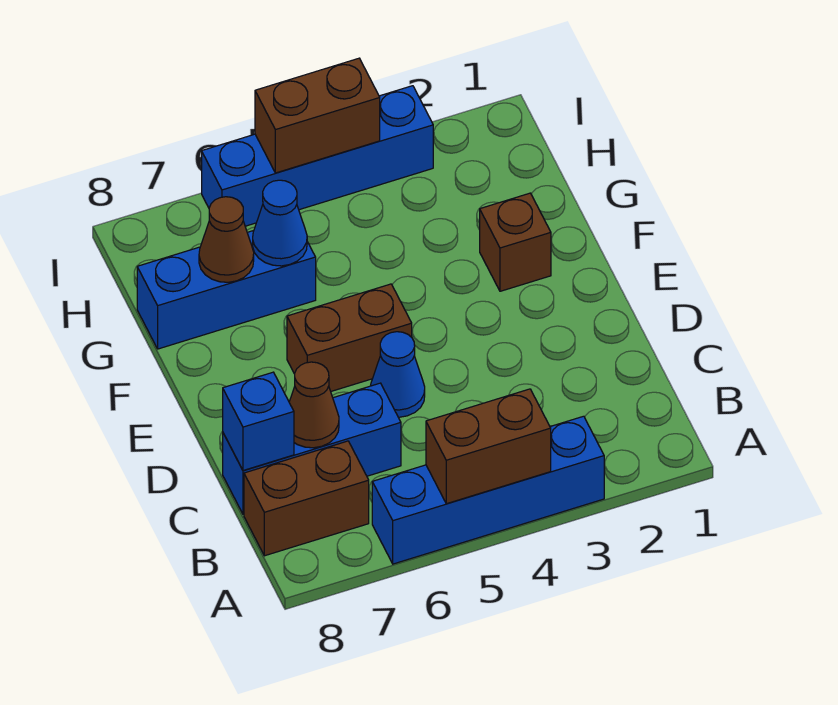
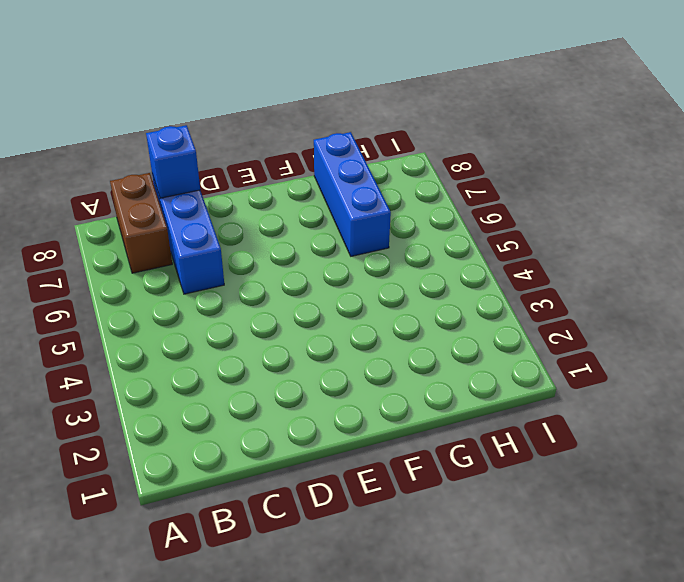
none -> blue 1x4 brick [372,416,604,564]
none -> blue 1x1 cone [371,332,425,417]
none -> brown 1x2 brick [287,284,412,391]

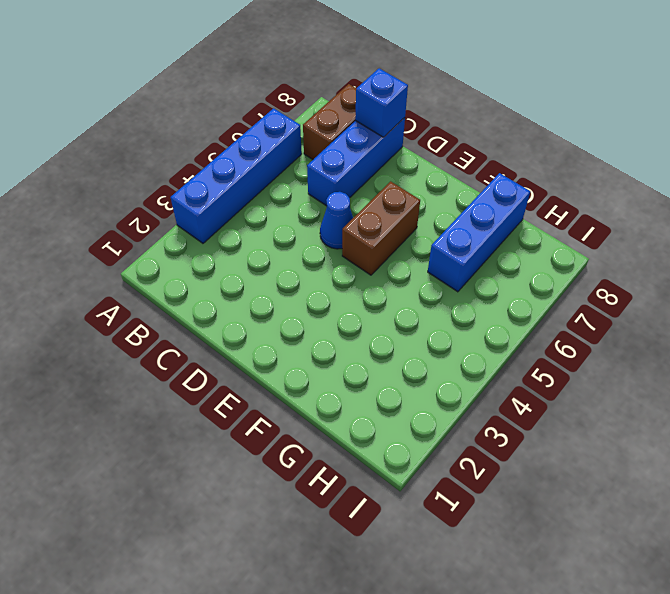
none -> brown 1x1 brick [480,193,551,291]
none -> blue 1x4 brick [202,86,433,226]
none -> brown 1x2 brick [426,389,551,504]

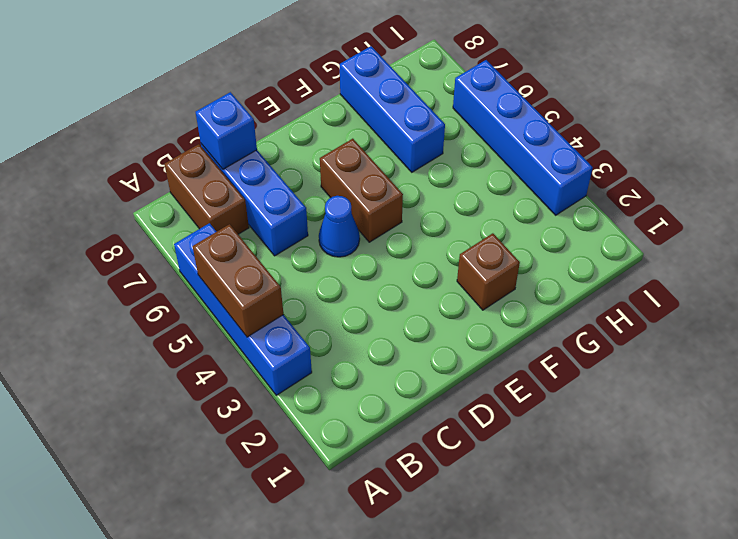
none -> brown 1x1 cone [289,362,339,448]
none -> blue 1x1 cone [253,180,307,266]
none -> brown 1x1 cone [199,197,254,282]

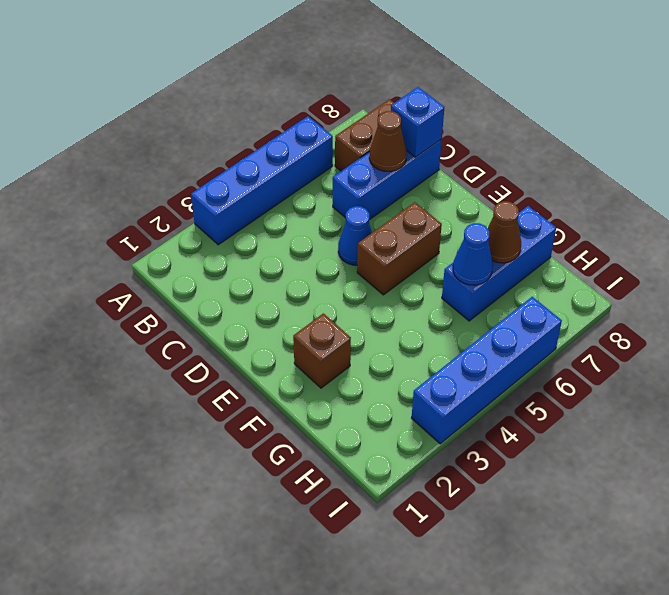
none -> brown 1x2 brick [426,389,551,504]
none -> brown 1x2 brick [255,58,380,173]

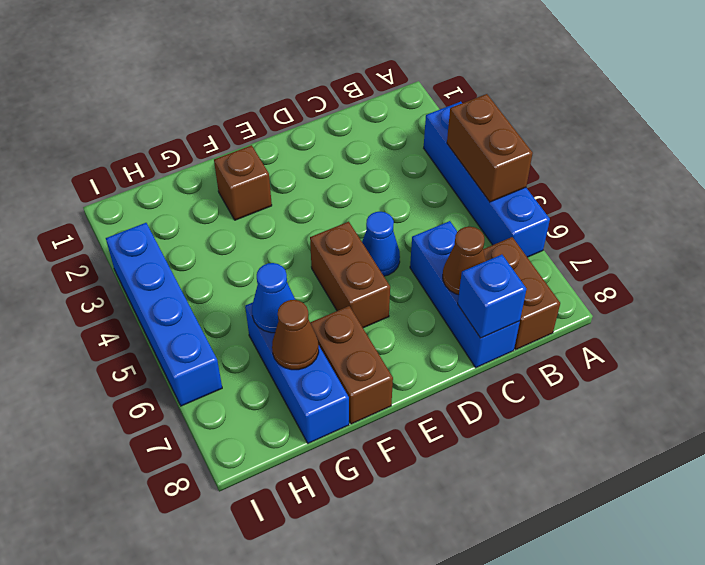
brown 1x2 brick [310,306,393,424] -> brown 1x2 brick moved to [255,58,380,173]

